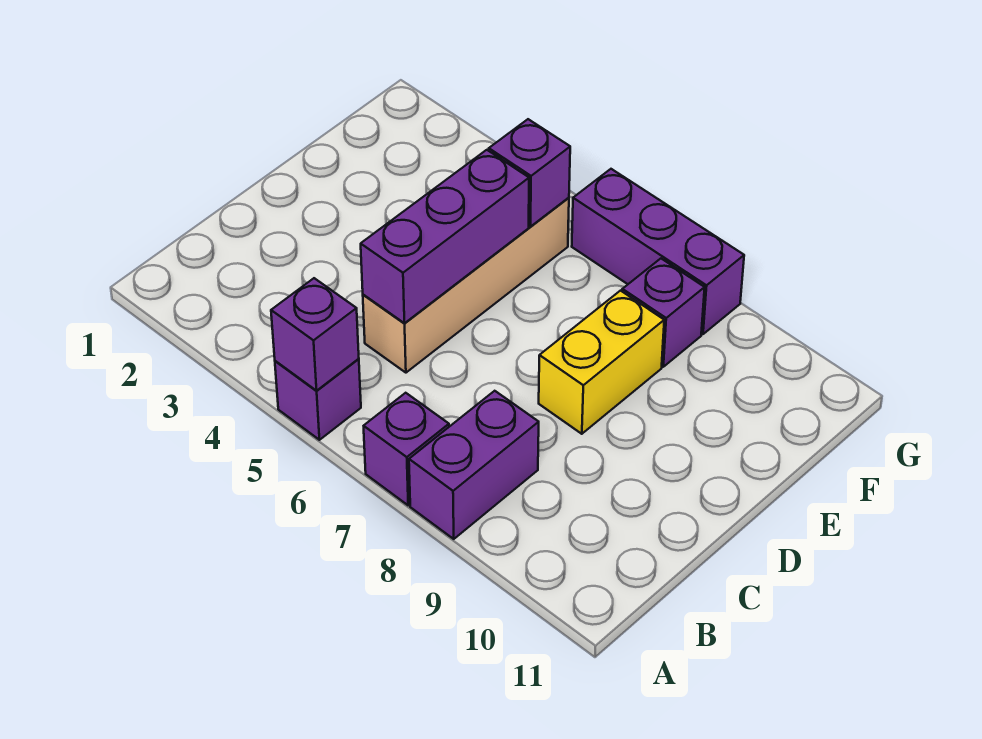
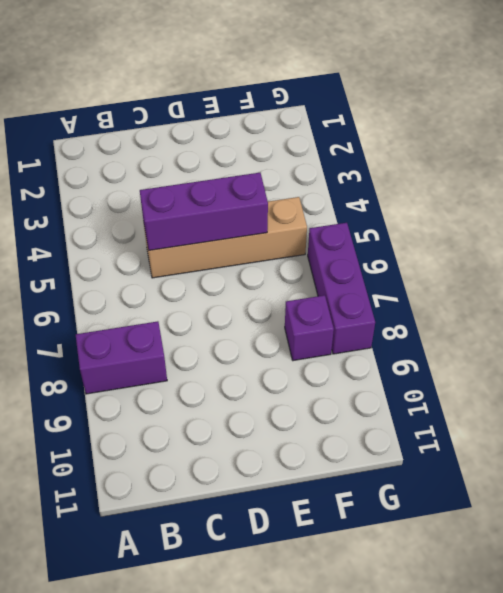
none -> purple 1x1 brick [275,359,361,440]
none -> purple 1x1 brick [364,393,449,505]

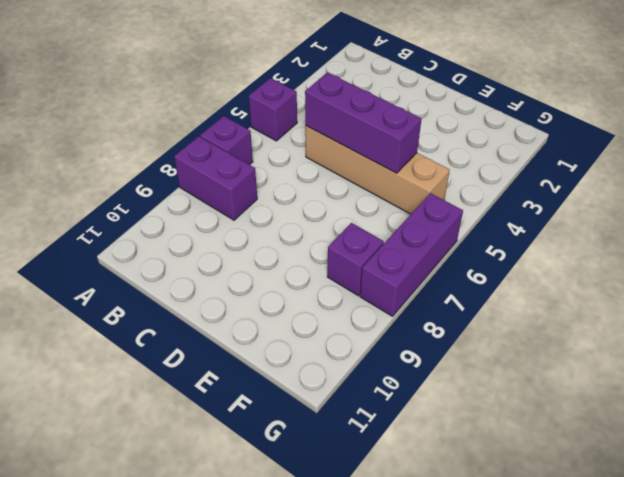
none -> yellow 1x2 brick [539,291,664,434]
none -> purple 1x1 brick [271,278,359,391]

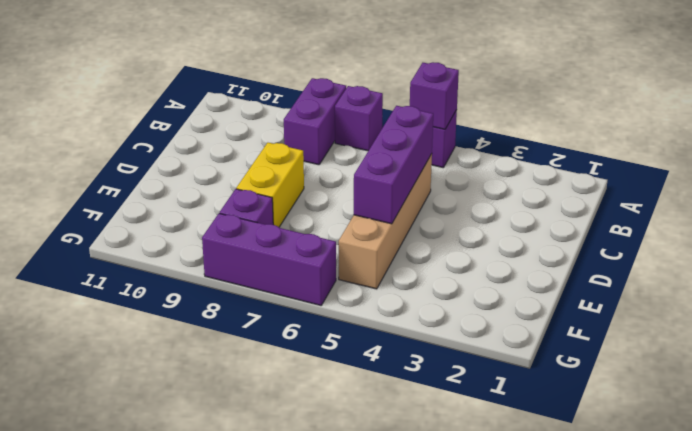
none -> purple 1x1 brick [489,119,570,227]

